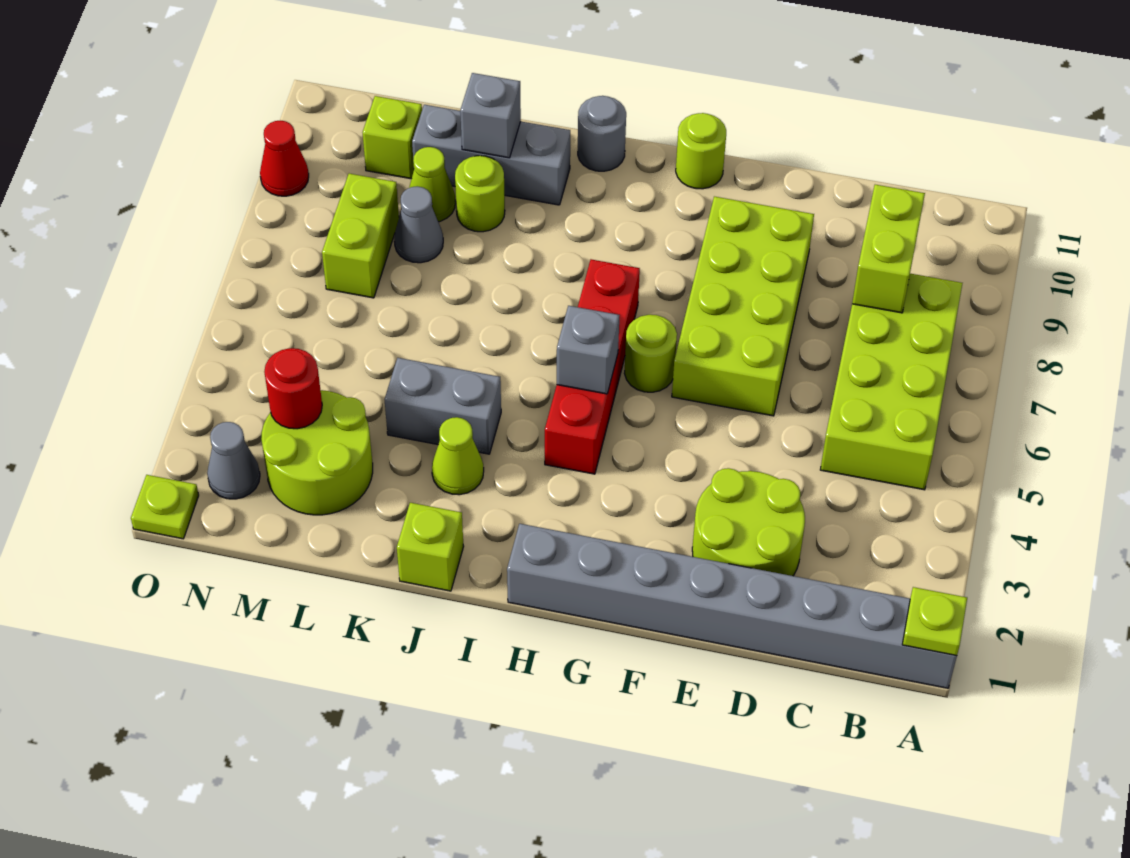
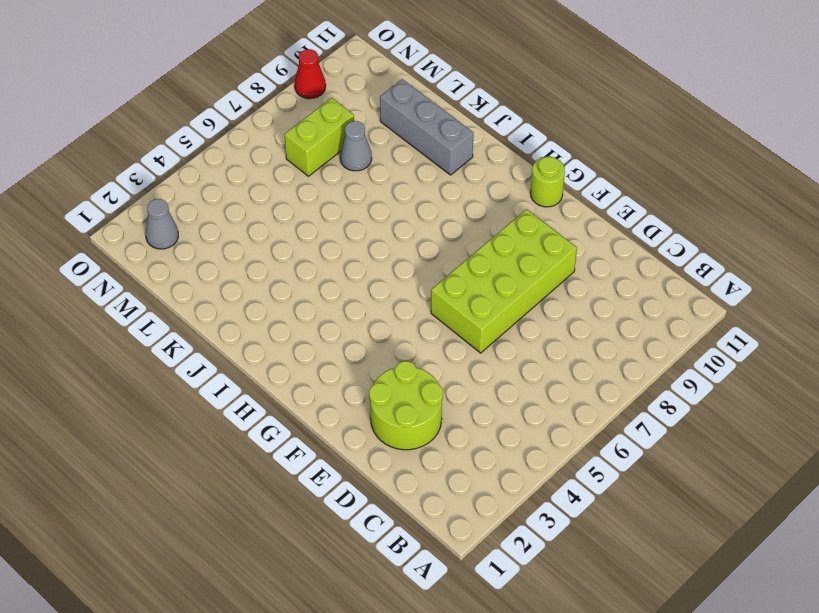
none -> grey 1x8 brick [507,524,957,688]
none -> lime 2x4 brick [820,274,962,490]
none -> lime 1x1 round brick [624,315,677,392]

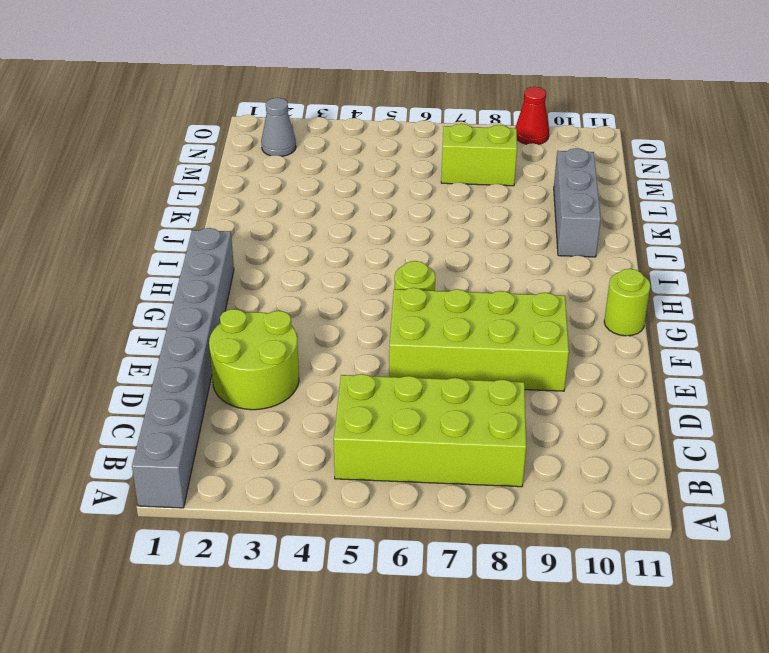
none -> red 1x4 brick [545,259,640,474]
none -> grey 1x1 round brick [578,96,626,171]
none -> lime 1x1 brick [397,503,464,591]

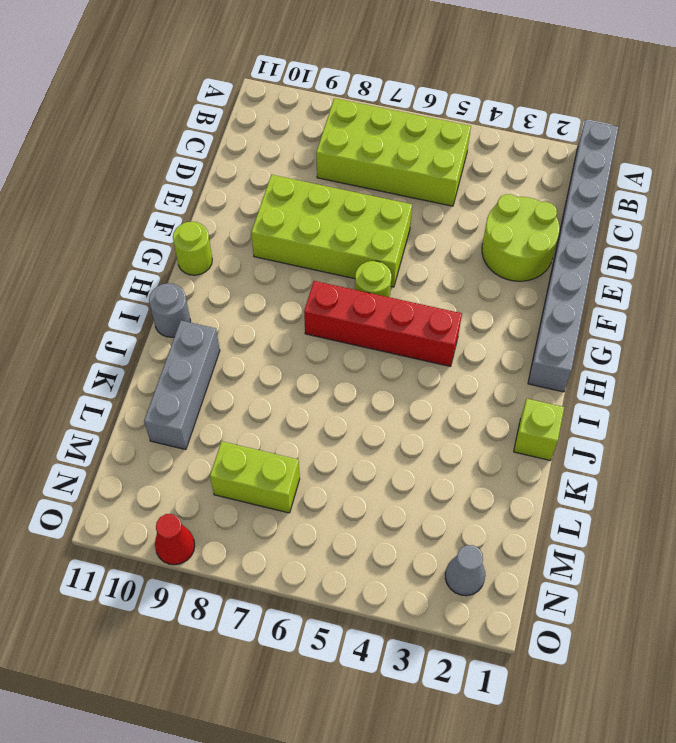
none -> lime 1x1 cone [432,417,484,495]
none -> grey 1x2 brick [384,358,501,454]
none -> lime 1x1 round brick [455,156,505,232]

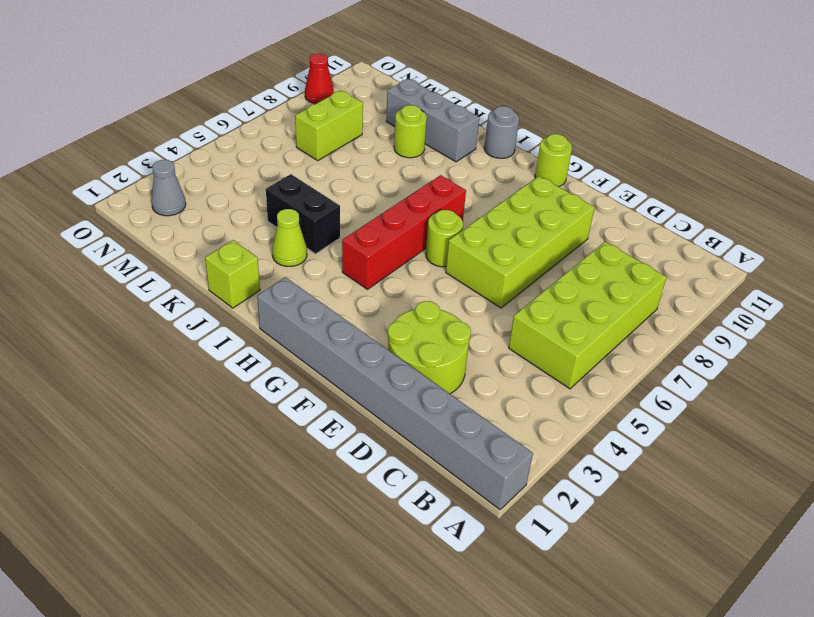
black 1x2 brick [266,174,340,254] -> grey 1x2 brick [384,358,501,454]
none -> lime 2x2 round brick [261,390,373,515]
none -> grey 1x1 cone [394,186,443,263]
none -> lime 1x1 cone [409,147,455,222]

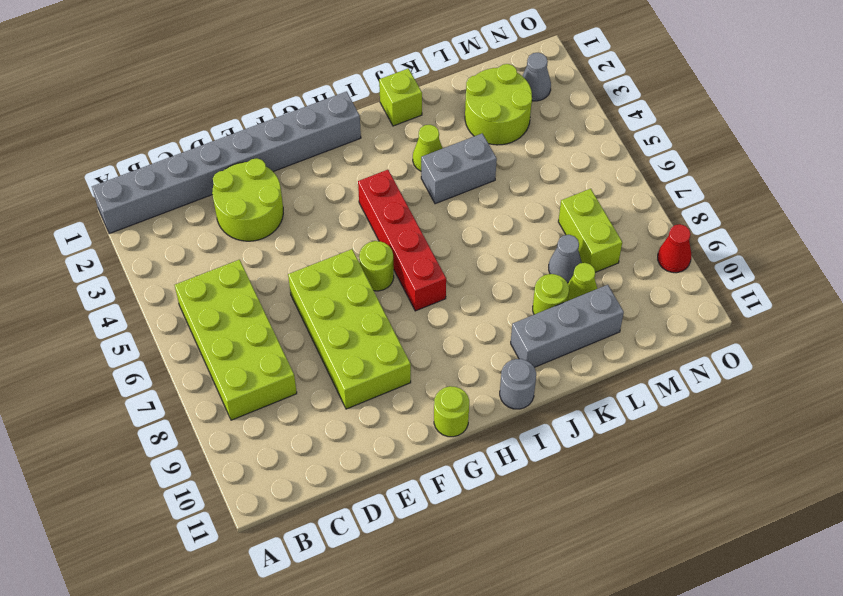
none -> lime 1x1 brick [363,96,422,179]
none -> lime 1x1 plate [131,475,199,539]
none -> lime 1x1 plate [902,587,967,656]

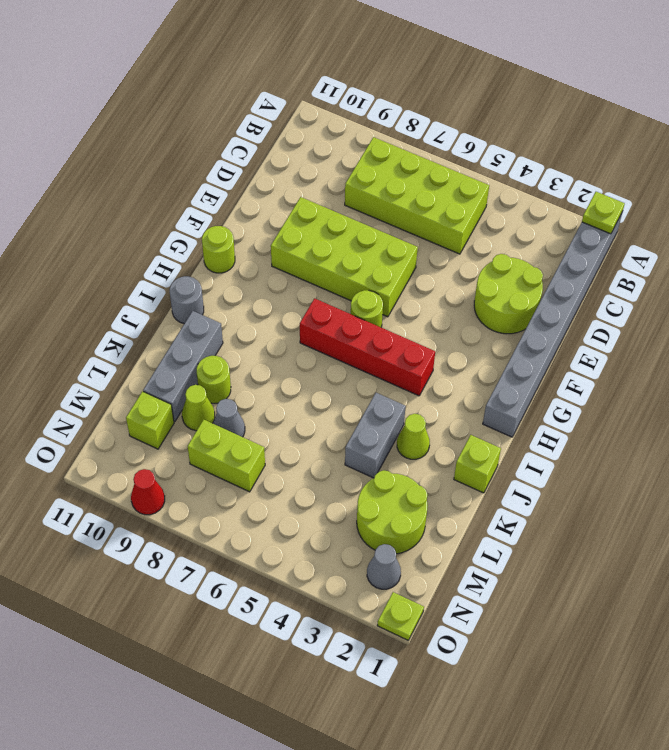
none -> lime 1x2 brick [852,185,925,313]
none -> grey 1x1 brick [557,306,620,394]
none -> grey 1x1 brick [460,73,521,158]

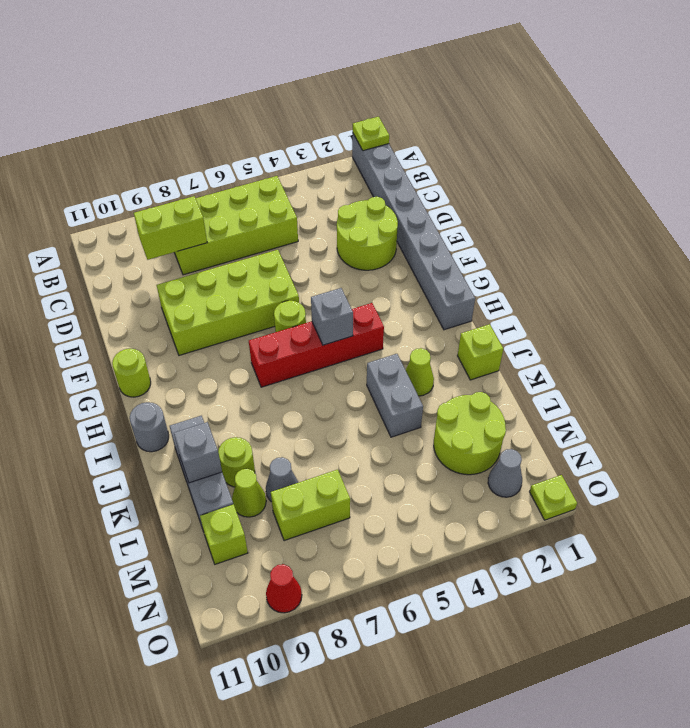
none -> red 1x1 round brick [264,348,322,429]

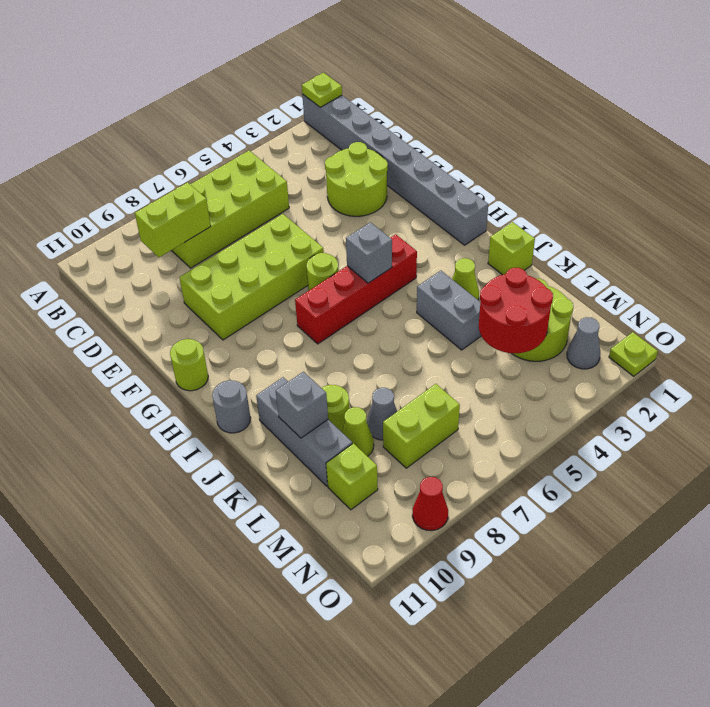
red 2x2 round brick [479,268,553,353] -> red 1x1 round brick [264,348,322,429]

